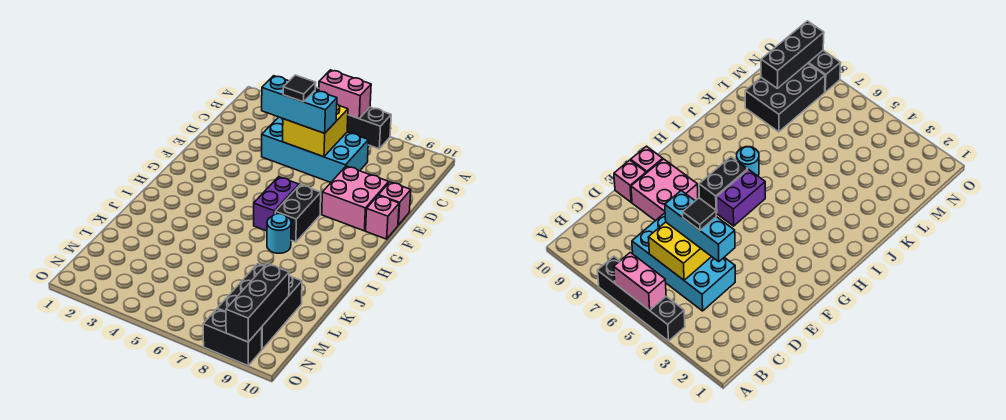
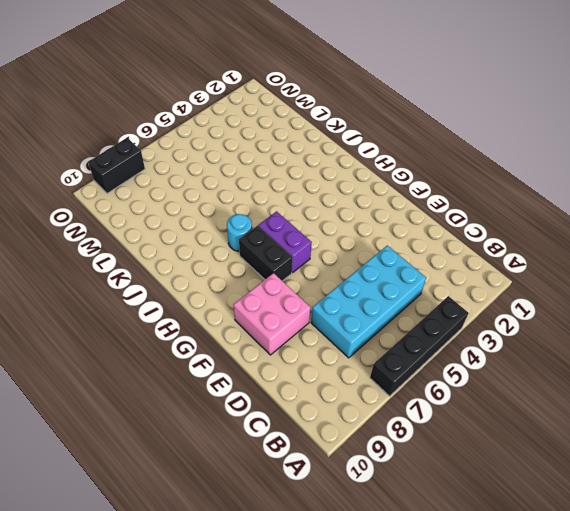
none -> pink 1x1 brick [379,182,411,225]
none -> pink 1x1 brick [366,195,399,239]
none -> black 2x3 brick [217,264,302,349]

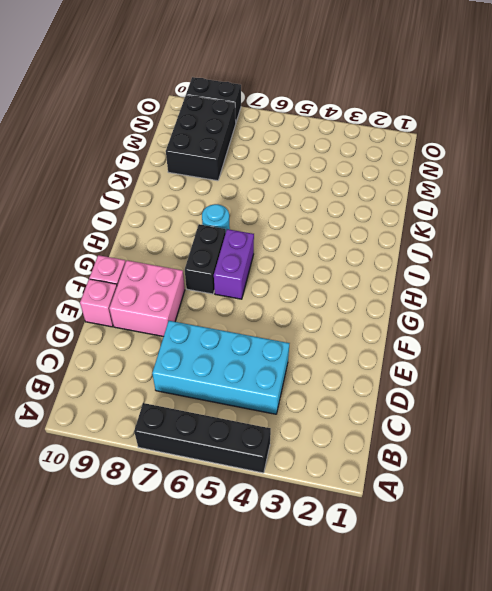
none -> pink 1x2 brick [319,70,371,118]
none -> yellow 2x2 brick [283,104,348,157]
none -> black 1x3 brick [226,264,289,342]

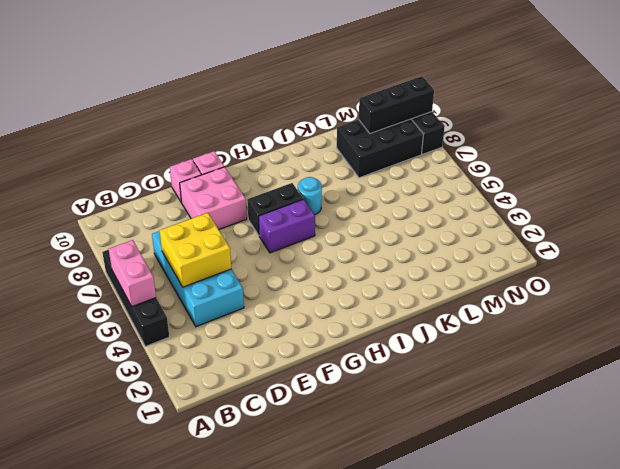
none -> cyan 1x3 brick [262,76,337,133]
none -> black 1x1 tile [283,75,316,102]

